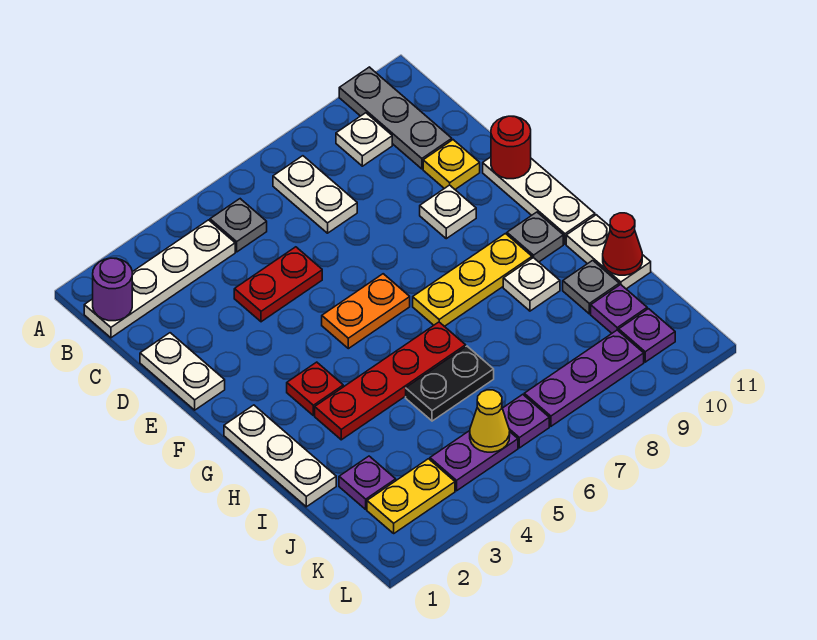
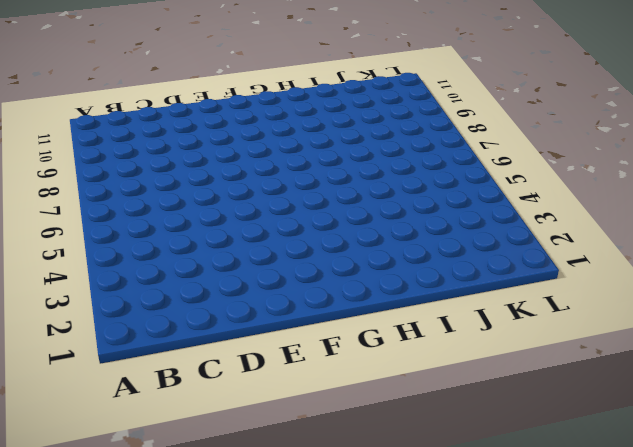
none -> grey 1x3 plate [339,67,452,169]
none -> white 1x4 plate [84,220,235,338]
none -> grey 1x1 plate [210,199,267,252]
none -> white 1x2 plate [273,156,357,233]

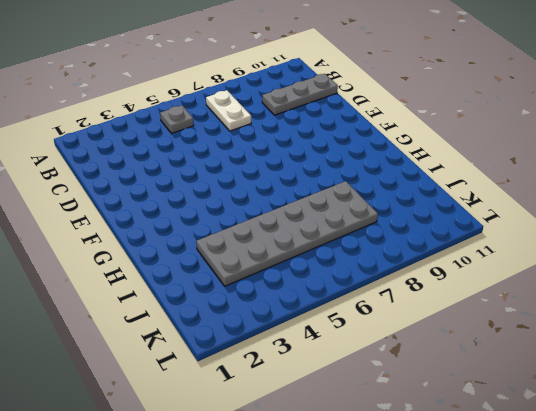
grey 1x3 plate [262,74,338,115] -> grey 1x3 plate turned to [339,67,452,169]
grey 2x6 plate [196,181,378,286] -> black 1x2 plate [406,346,494,421]
none -> white 1x4 plate [84,220,235,338]
none -> white 1x1 plate [336,113,392,166]
none -> white 1x2 plate [140,333,225,410]
none -> red 1x2 plate [234,247,322,322]

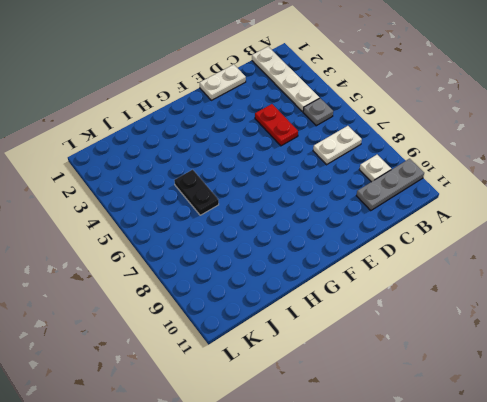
none -> yellow 1x1 plate [423,140,480,189]
none -> white 1x1 plate [420,185,476,239]
none -> white 1x3 plate [483,157,595,244]
none -> orange 1x2 plate [322,274,410,349]

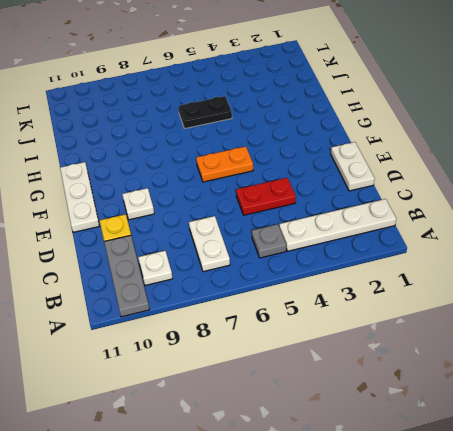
none -> white 1x3 plate [224,405,336,507]
none -> red 1x1 plate [287,362,343,416]
none -> yellow 1x3 plate [413,234,532,326]
none -> grey 1x1 plate [507,212,563,262]

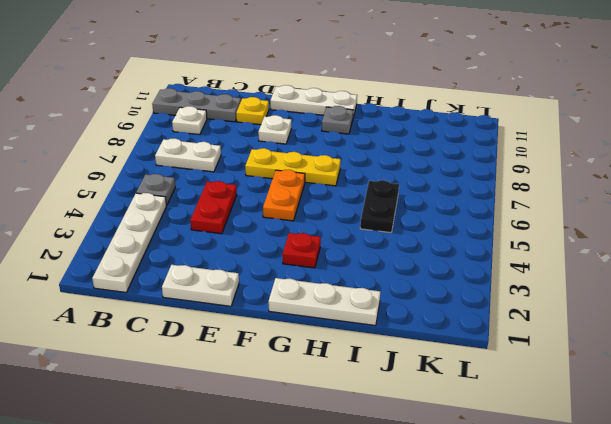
yellow 1x3 plate [245,148,341,186] -> yellow 1x3 plate turned to [413,234,532,326]
none -> red 1x4 plate [315,322,466,440]
none -> white 1x1 plate [503,258,560,311]
none -> white 1x2 plate [566,215,651,289]
none -> grey 1x1 plate [563,260,619,314]

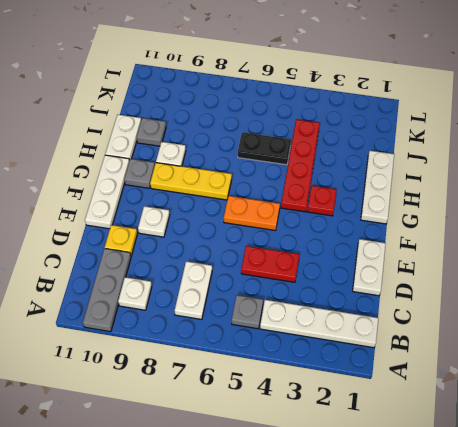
red 1x4 plate [281,119,320,212] -> red 1x4 plate turned to [315,322,466,440]
none -> purple 1x1 plate [339,456,396,509]
none -> purple 1x1 plate [591,284,647,333]
none -> yellow 1x2 plate [367,459,455,533]
none -> purple 1x2 plate [430,431,518,491]

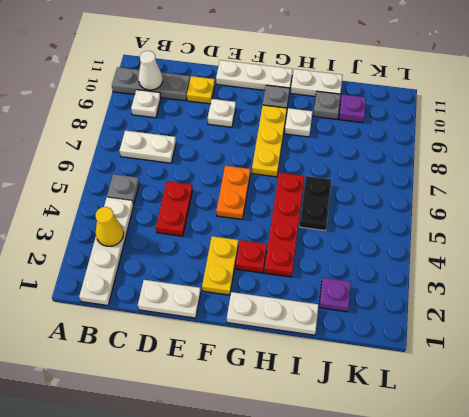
yellow 1x1 cone [96,207,124,246] -> yellow 1x1 cone moved to [470,390,510,452]
white 1x1 cone [138,51,163,90] -> none
yellow 1x2 plate [202,236,238,295] -> yellow 1x2 plate moved to [367,459,455,533]
none -> purple 1x2 plate [430,431,518,491]
none -> purple 1x1 plate [502,394,549,448]
none -> purple 1x3 plate [524,330,644,426]
none -> purple 1x1 plate [619,309,675,362]

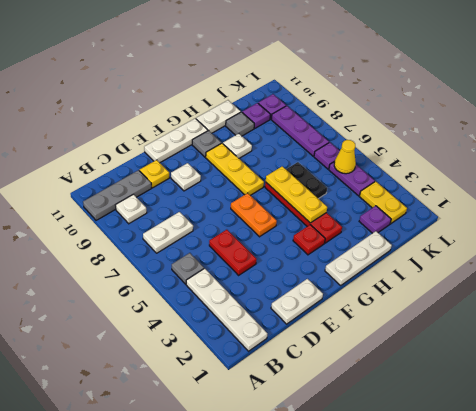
yellow 1x3 plate [266,166,327,223] -> none
none -> purple 1x1 round brick [93,258,132,321]
none -> red 1x1 round brick [491,116,531,179]
none -> red 1x1 cone [603,213,642,275]

